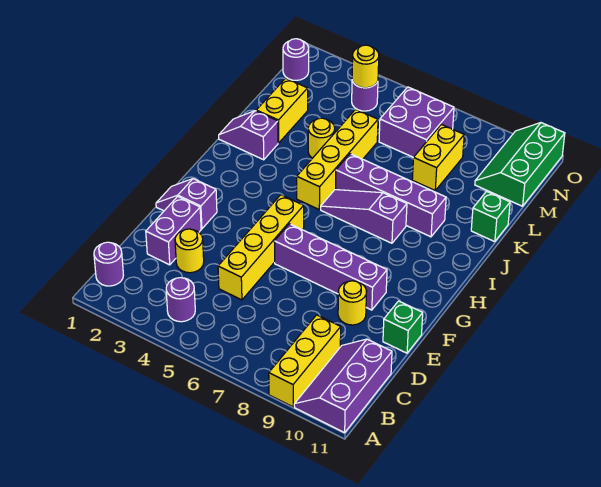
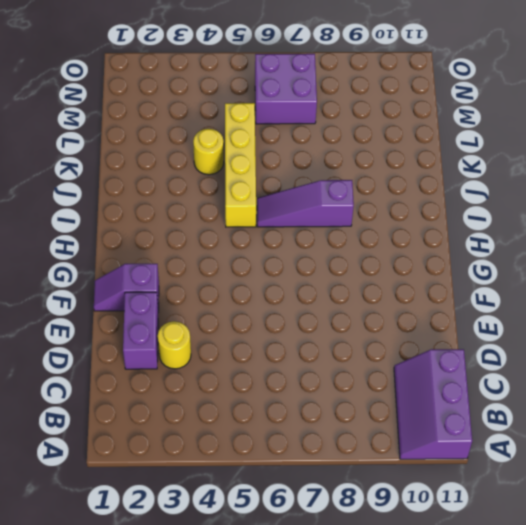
none -> yellow 1x3 brick [269,315,341,407]
none -> purple 1x1 round brick [94,242,123,286]
none -> purple 1x1 round brick [166,278,195,322]

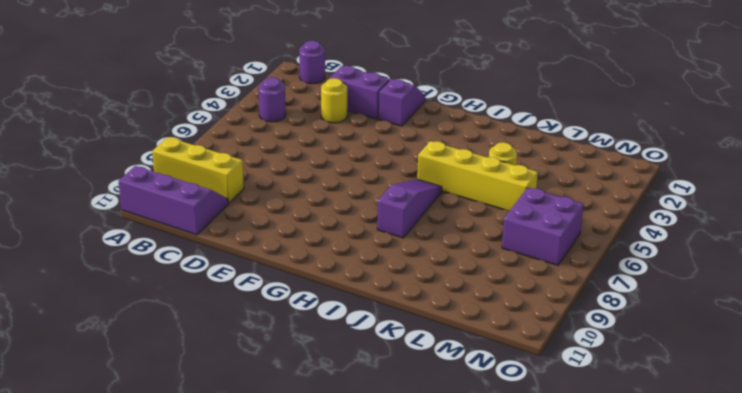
none -> yellow 1x4 brick [218,195,304,300]
none -> yellow 1x1 round brick [338,281,367,325]
none -> green 1x1 brick [383,301,423,353]

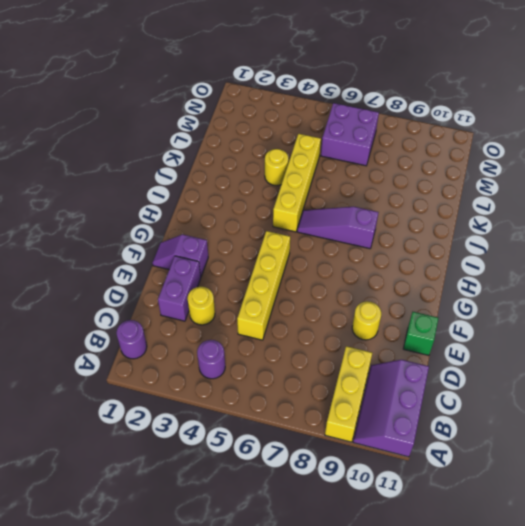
none -> purple 1x4 brick [274,224,387,310]
none -> purple 1x2 slope [219,111,278,160]
none -> purple 1x4 brick [336,154,446,237]

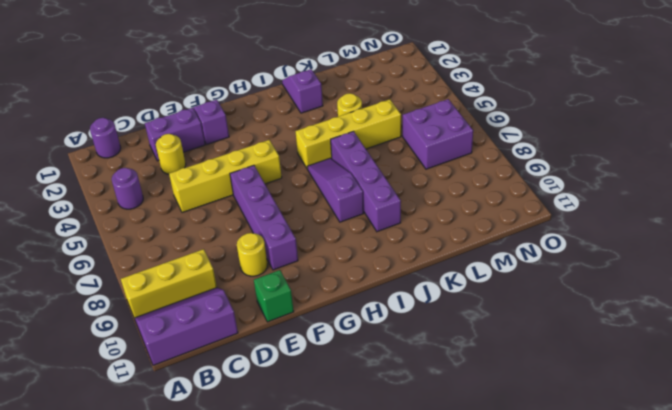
none -> yellow 1x2 brick [256,78,308,143]
none -> green 1x1 brick [471,191,510,242]
none -> yellow 1x2 brick [412,124,464,190]

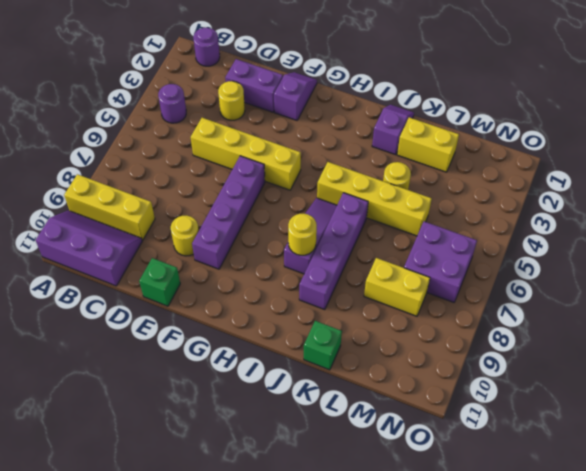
yellow 1x1 round brick [288,214,317,255] -> yellow 1x1 round brick moved to [352,45,379,88]
none -> green 2x3 slope [475,123,565,206]
none -> purple 1x1 round brick [283,39,309,80]
none -> purple 1x1 round brick [352,81,378,111]

